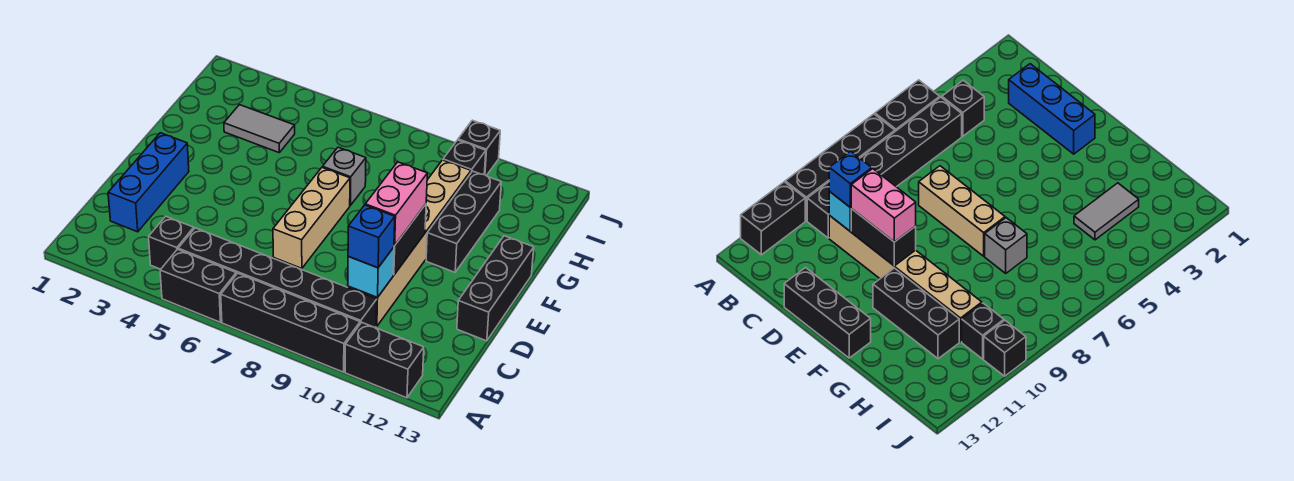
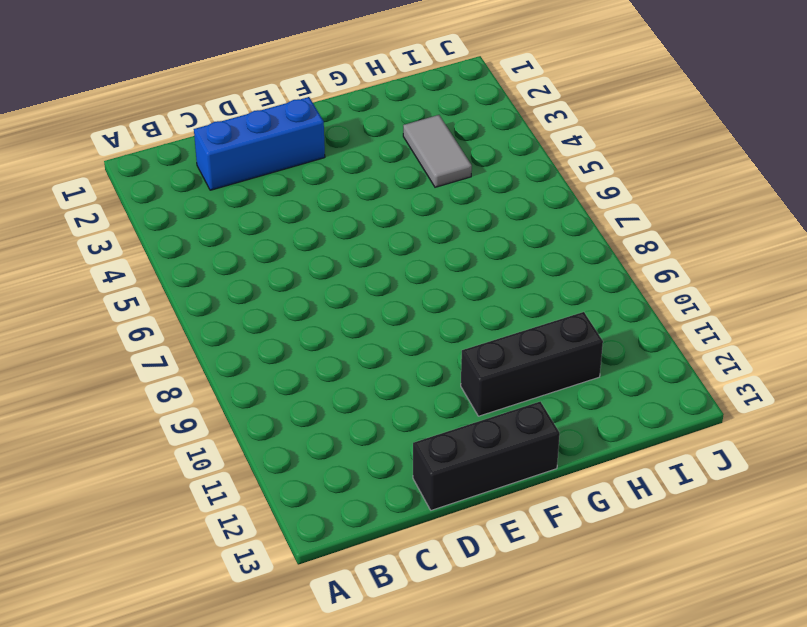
none -> black 1x2 brick [160,249,236,322]
none -> black 1x4 brick [221,273,360,372]
none -> black 1x2 brick [345,323,424,398]

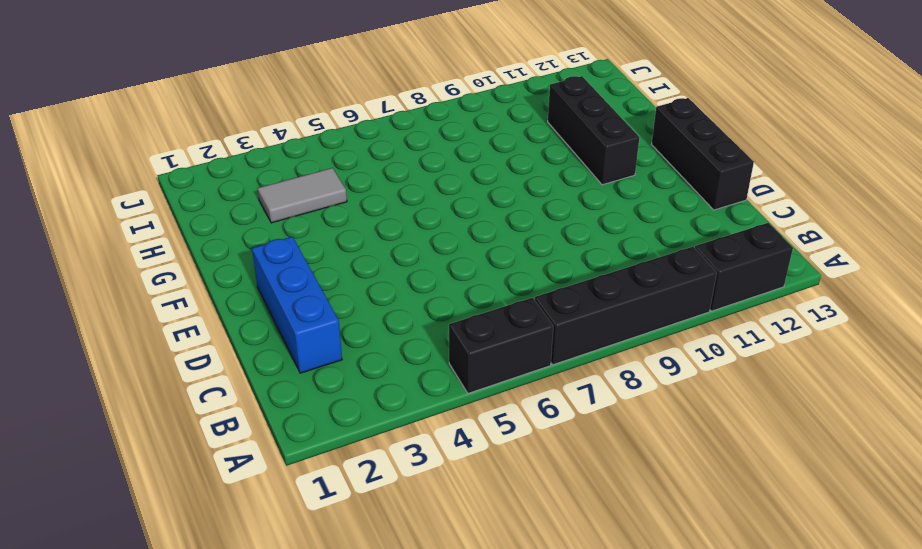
none -> black 1x1 brick [149,216,194,269]
none -> black 1x6 brick [178,228,377,328]
none -> tan 1x6 brick [348,160,471,326]

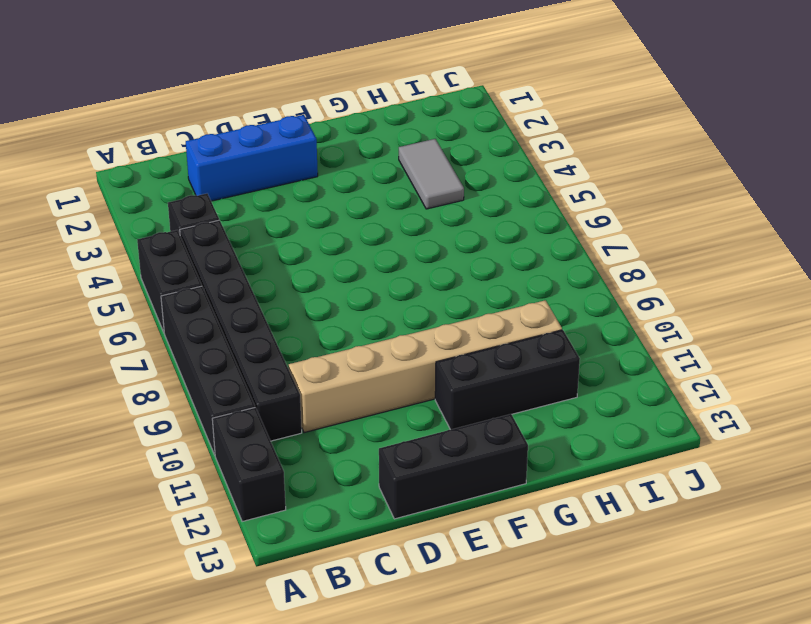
none -> tan 1x3 brick [273,167,350,268]
none -> grey 1x1 brick [323,147,366,206]
none -> black 1x1 brick [443,140,486,175]

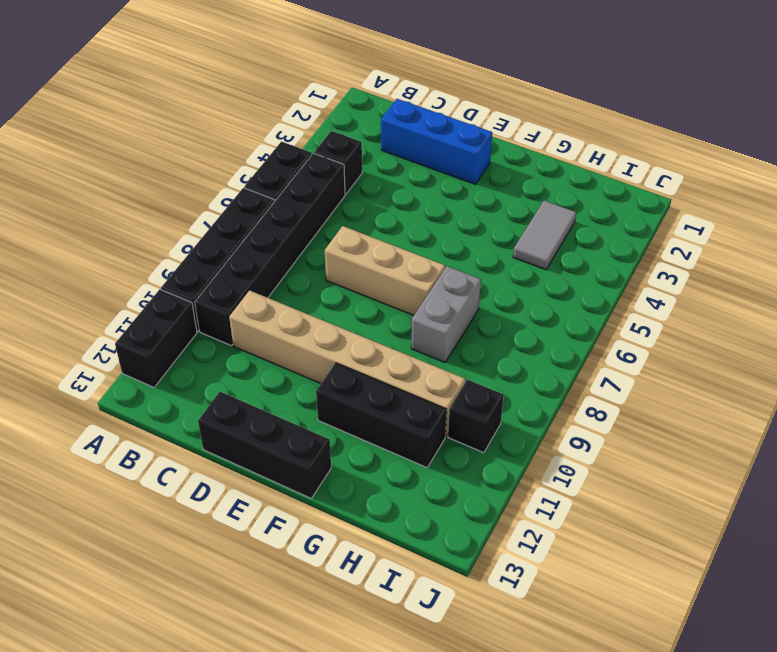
grey 1x2 brick [411,266,481,362] -> grey 1x1 brick [323,147,366,206]
none -> black 1x1 brick [458,120,500,176]
none -> cyan 1x1 brick [348,247,394,298]
none -> black 1x2 brick [393,204,426,275]

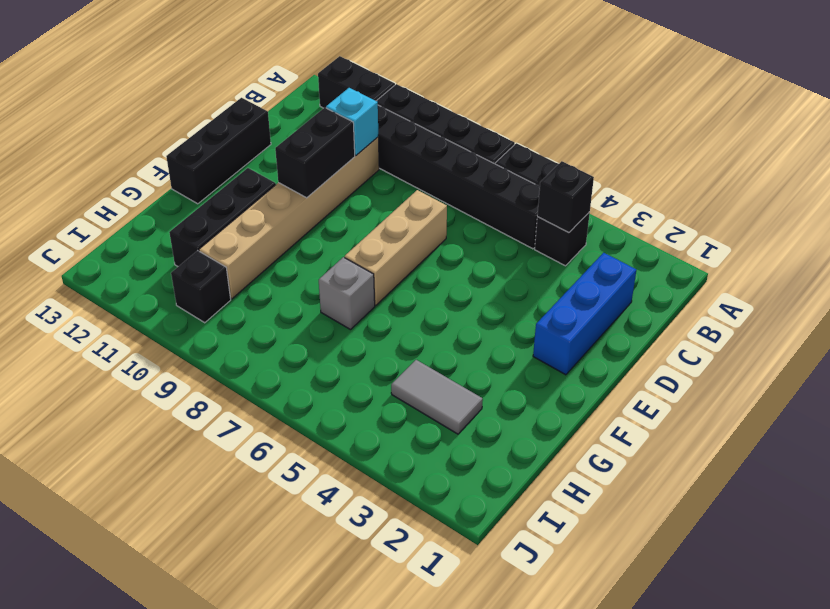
black 1x1 brick [537,161,594,232] -> black 1x1 brick moved to [458,120,500,176]
none -> blue 1x1 brick [348,205,395,268]
none -> pink 1x2 brick [365,162,427,245]

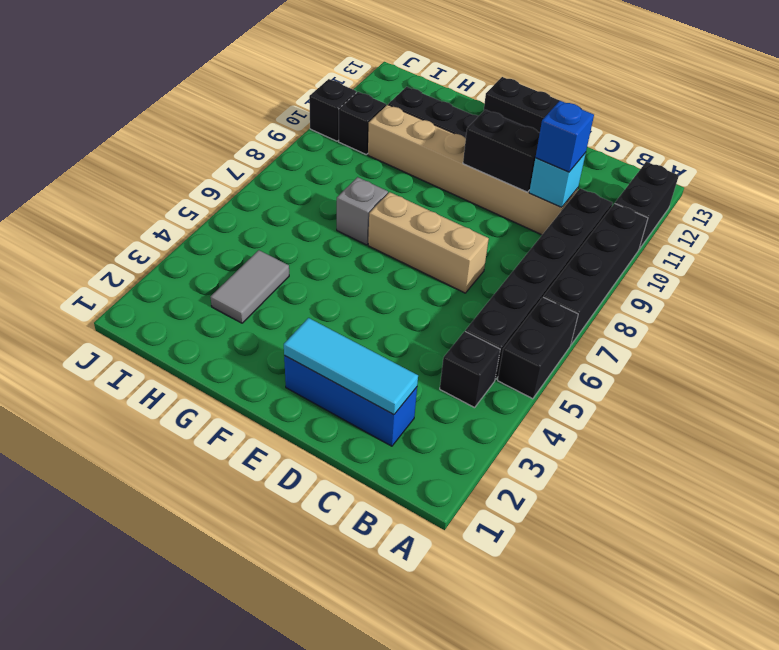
cyan 1x3 tile [284,318,418,415] -> none
none -> pink 1x2 brick [365,162,427,245]

